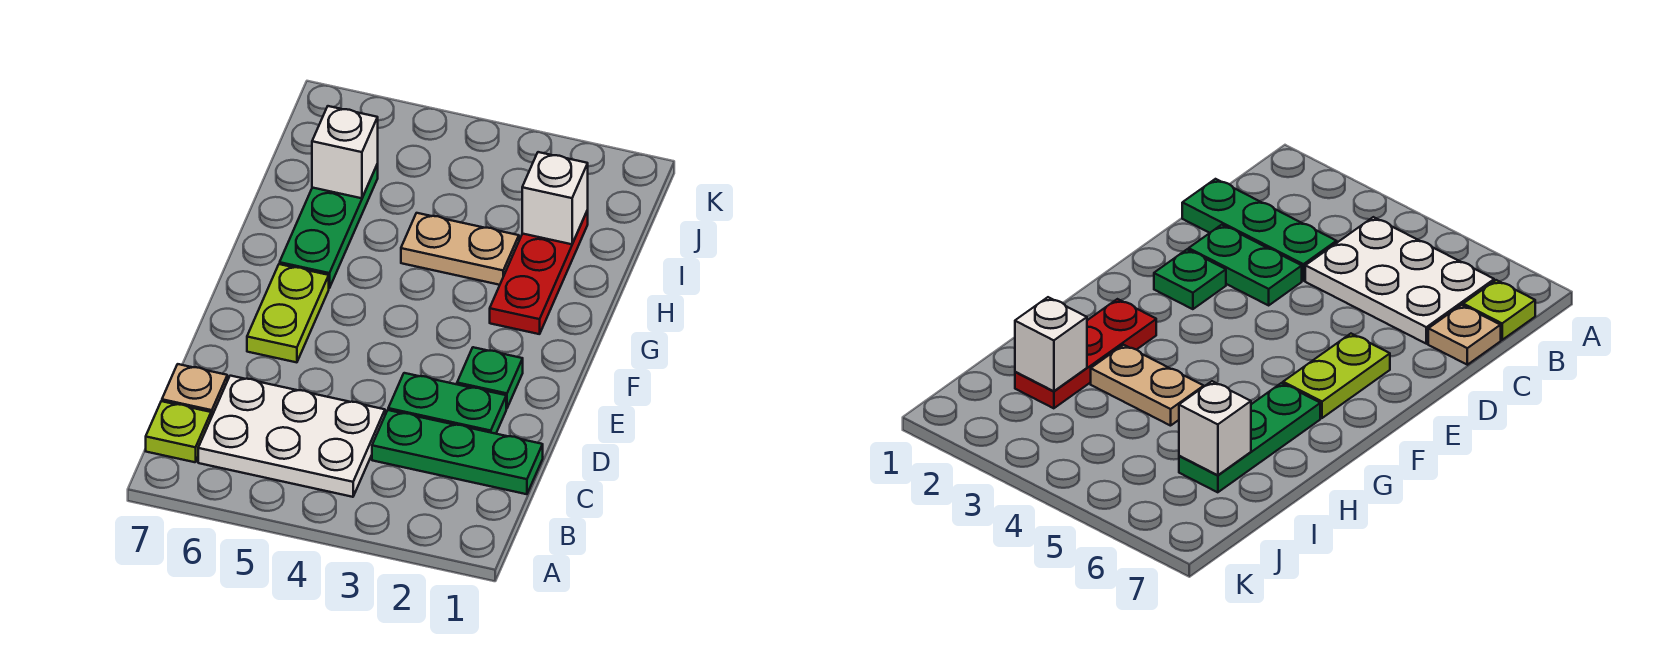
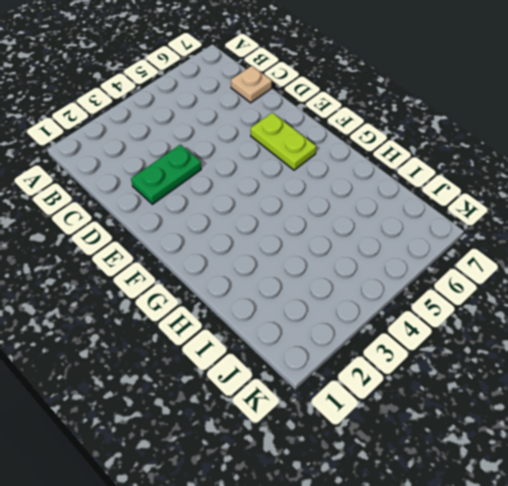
none -> white 2x3 plate [198,376,385,497]
none -> lime 1x1 plate [146,401,211,462]
none -> green 1x3 plate [372,410,543,494]

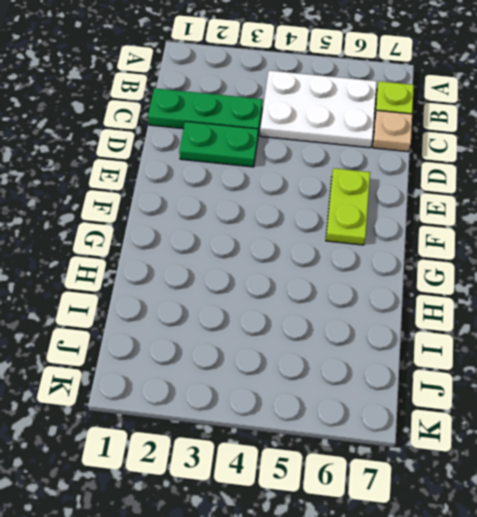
none -> green 1x1 plate [457,347,523,408]
none -> red 1x3 plate [490,210,588,334]
none -> green 1x3 plate [280,164,378,288]

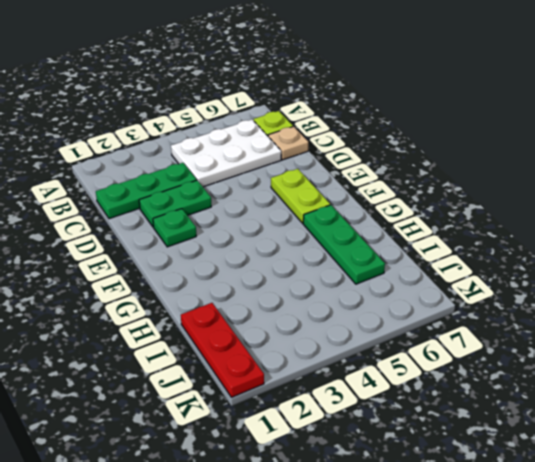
red 1x3 plate [181,303,264,397] -> red 1x3 plate moved to [490,210,588,334]
none -> tan 1x2 plate [401,213,519,285]
none -> white 1x1 brick [522,152,588,244]
none -> white 1x1 brick [312,106,378,198]

